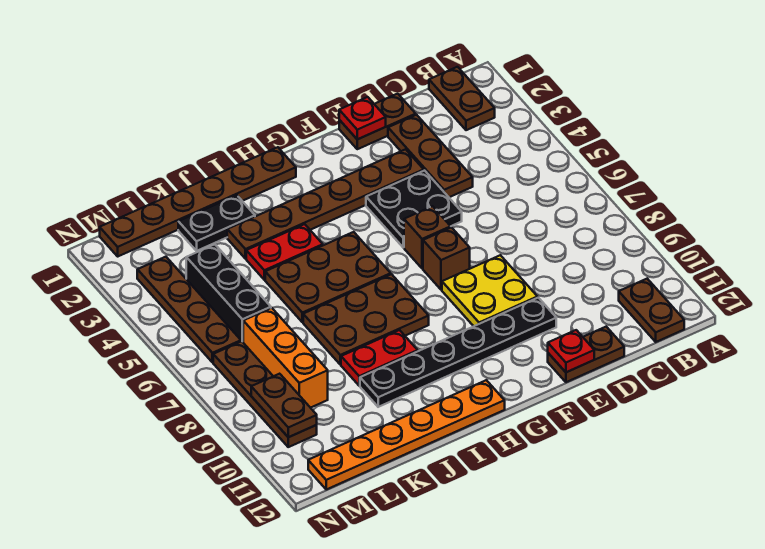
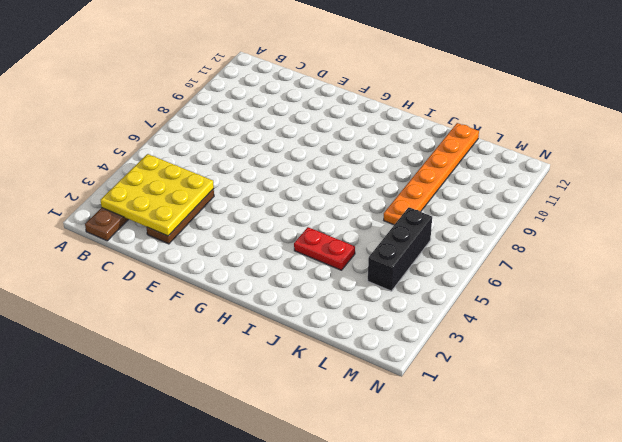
yellow 3x3 plate [101,154,214,236] -> none
orange 1x6 plate [384,123,479,225] -> orange 1x6 plate turned to [308,380,505,489]
none -> brown 1x2 plate [619,279,684,342]
none -> brown 1x2 plate [339,94,416,149]
none -> brown 1x2 plate [548,327,624,382]

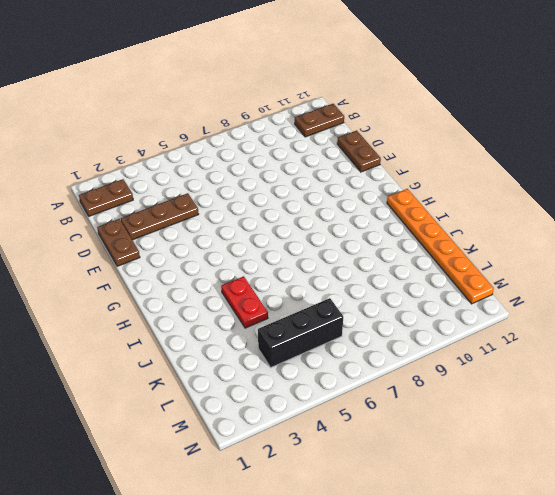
none -> brown 1x6 plate [227,149,424,259]
none -> black 2x2 plate [366,171,462,247]
none -> yellow 2x2 plate [442,255,538,326]

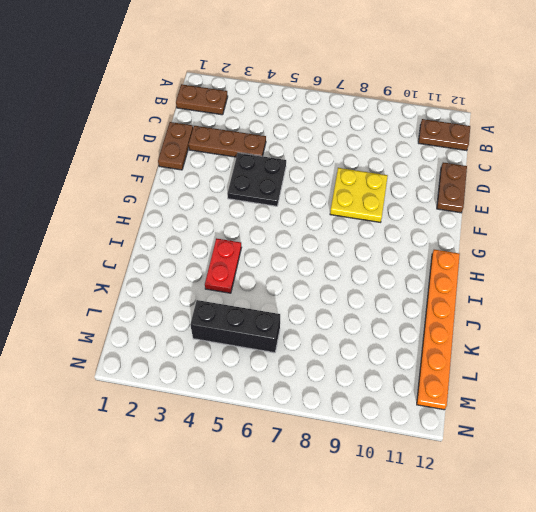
none -> brown 1x6 plate [227,149,424,259]
none -> black 1x6 plate [360,298,556,407]
none -> brown 1x1 brick [404,206,451,269]

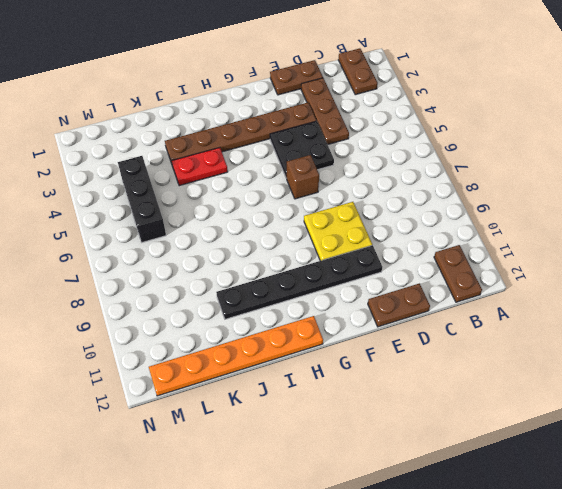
none -> brown 1x1 brick [423,227,470,290]
none -> brown 1x6 plate [100,147,296,256]
none -> brown 2x3 plate [265,232,391,322]

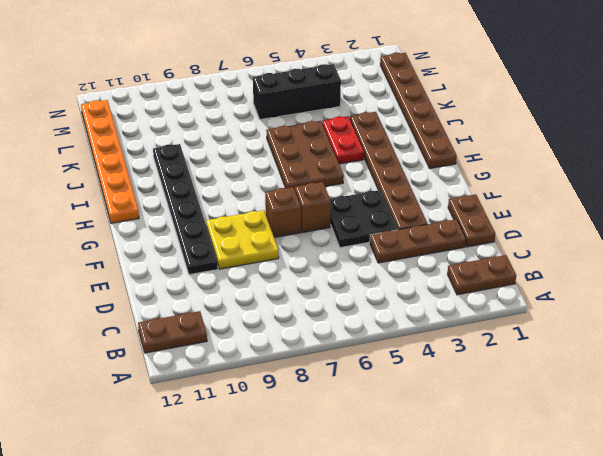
none -> brown 1x2 plate [548,327,624,382]
none -> brown 2x3 plate [303,274,429,365]
none -> red 1x2 plate [341,330,418,386]

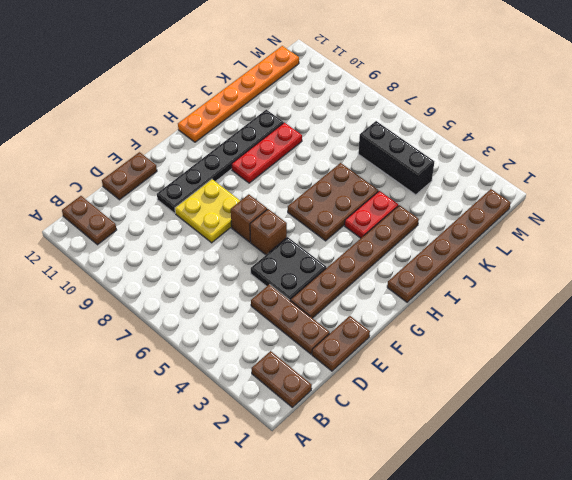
red 1x3 plate [231,123,302,183] -> red 1x2 plate [341,330,418,386]
none -> brown 2x3 plate [303,274,429,365]
none -> black 1x2 plate [178,195,255,251]
none -> orange 1x3 brick [243,308,328,408]

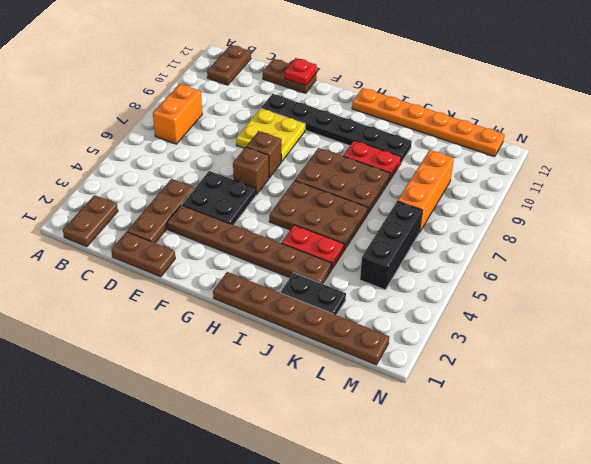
orange 1x2 brick [153,84,202,144] -> none
none -> brown 1x4 plate [137,257,241,363]
none -> brown 1x4 plate [213,341,317,447]
none -> red 1x1 plate [339,97,386,139]

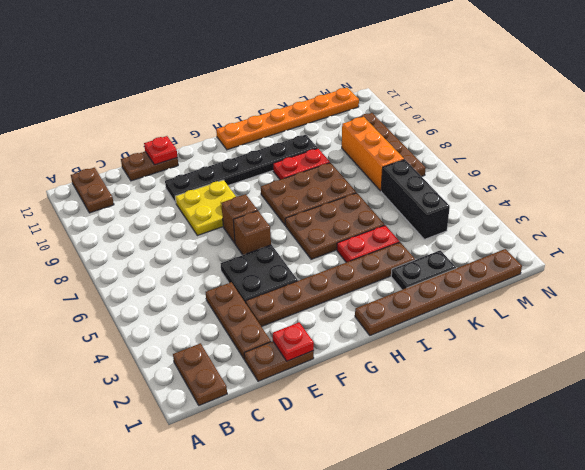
none -> brown 1x4 plate [137,257,241,363]
none -> brown 1x2 plate [251,374,317,437]

